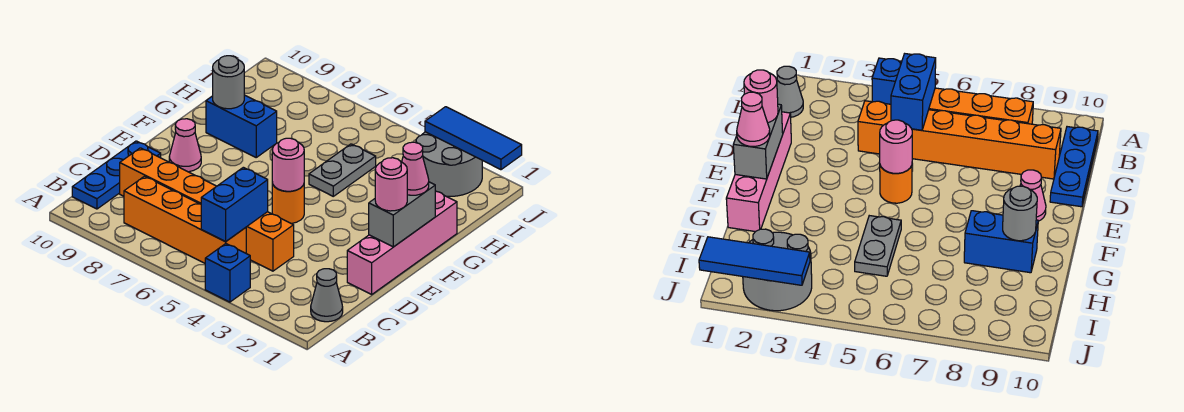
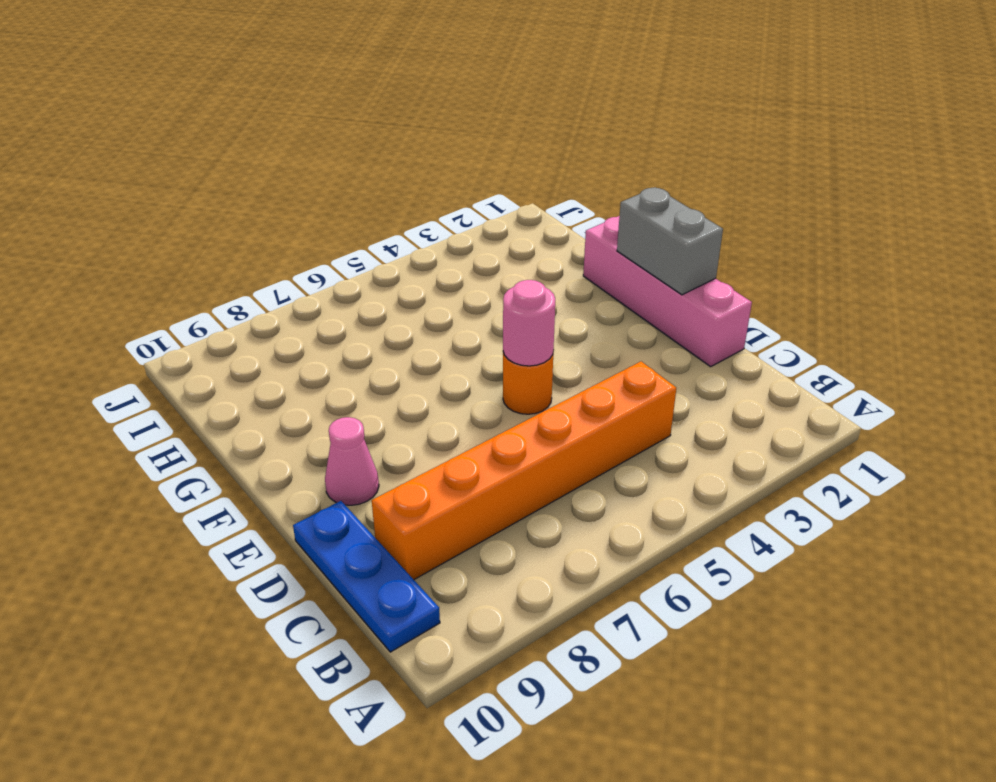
none -> blue 1x1 brick [205,244,250,302]
none -> grey 1x1 cone [311,269,343,322]
none -> orange 1x4 brick [124,176,246,263]

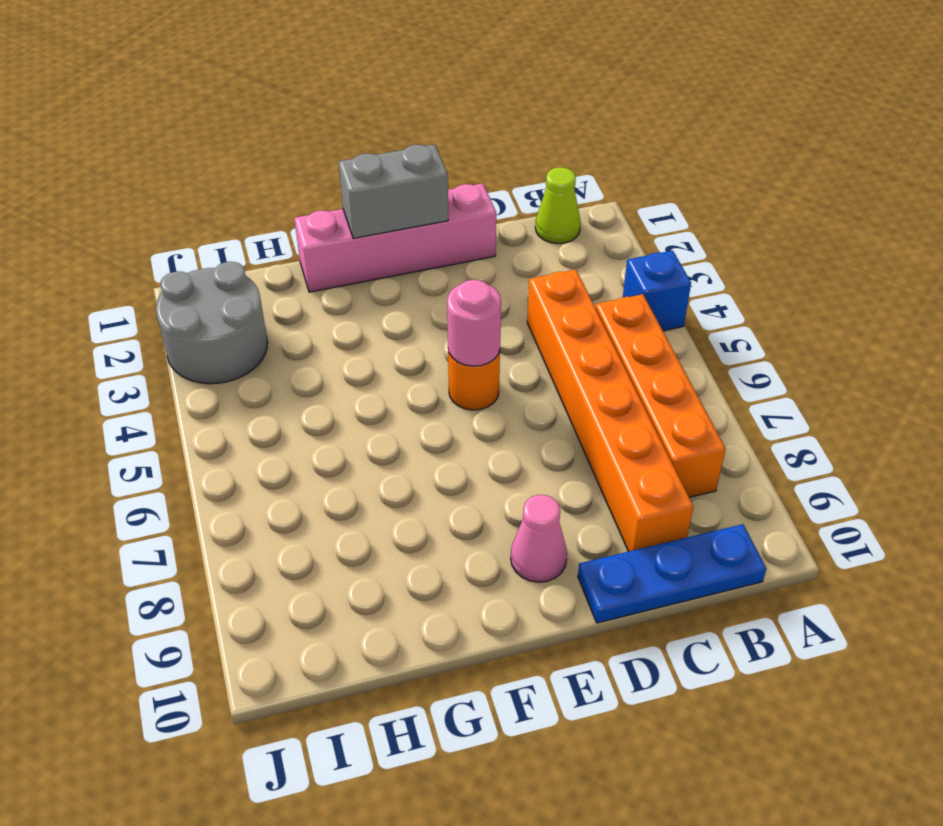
lime 1x1 cone [535,167,581,243] -> grey 1x1 cone [311,269,343,322]
none -> grey 1x2 plate [309,144,376,196]
none -> blue 1x2 brick [206,95,277,157]
none -> blue 1x2 brick [201,167,268,242]

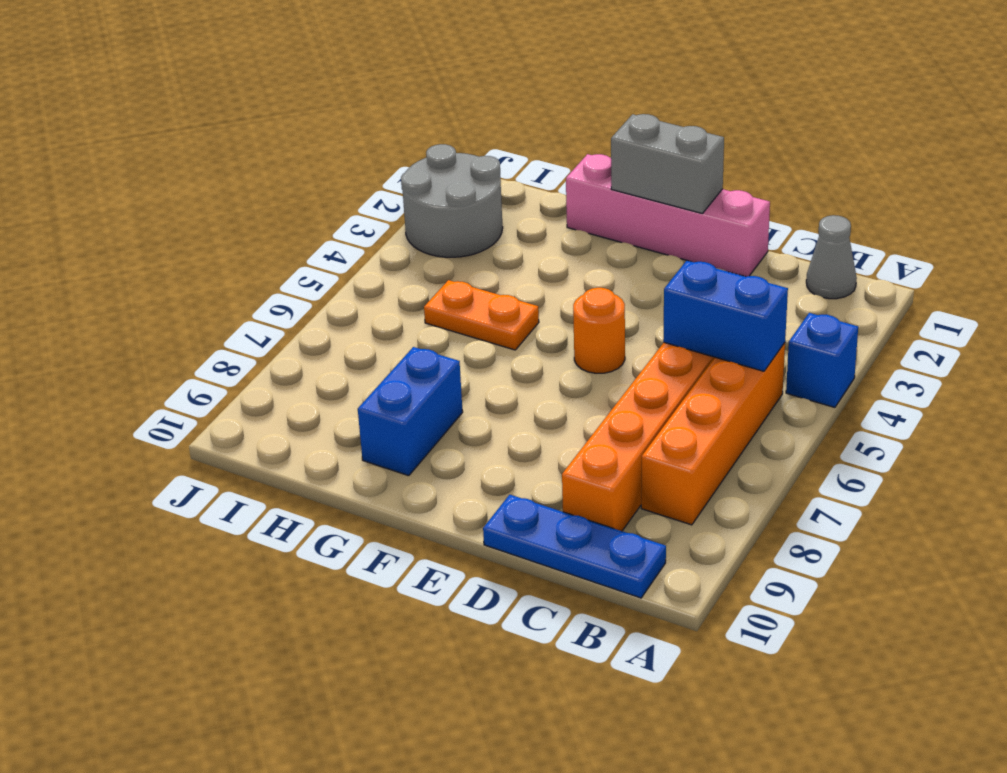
orange 1x2 plate [424,280,539,350] -> grey 1x2 plate [309,144,376,196]
none -> pink 1x1 cone [169,119,201,172]
none -> pink 1x1 round brick [272,138,304,191]
none -> grey 1x1 round brick [213,56,244,109]

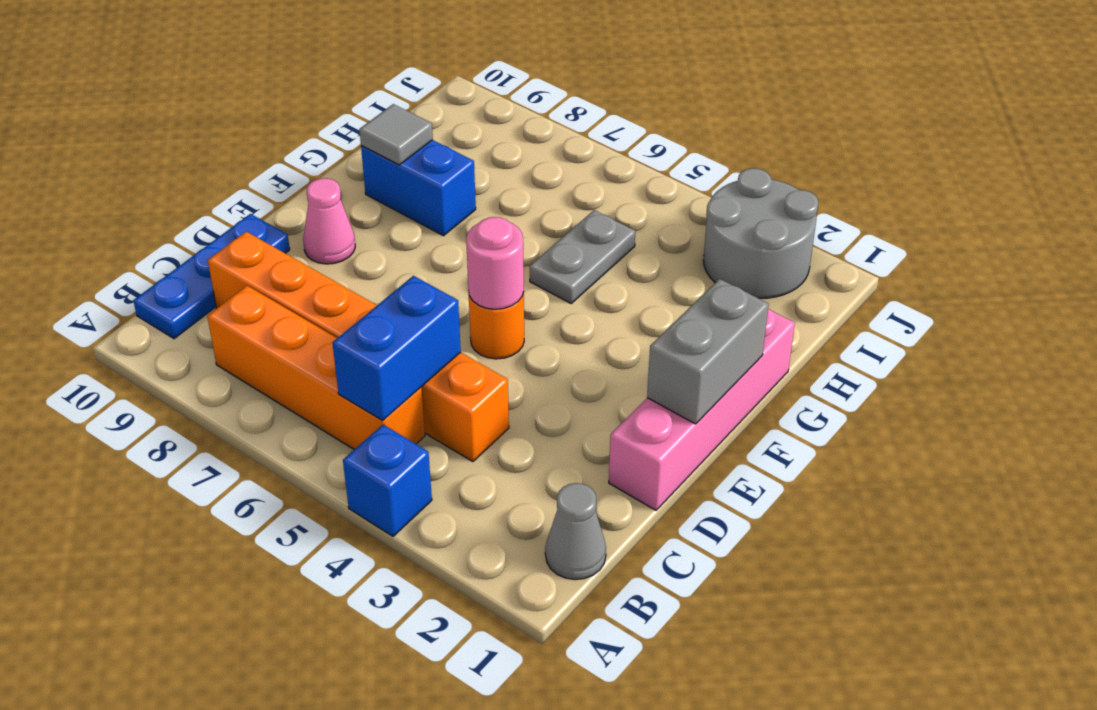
grey 1x1 tile [359,104,433,165] -> grey 1x1 round brick [213,56,244,109]
none -> blue 1x3 tile [425,107,522,170]
none -> pink 1x1 round brick [375,158,407,211]
none -> pink 1x1 cone [402,142,429,195]

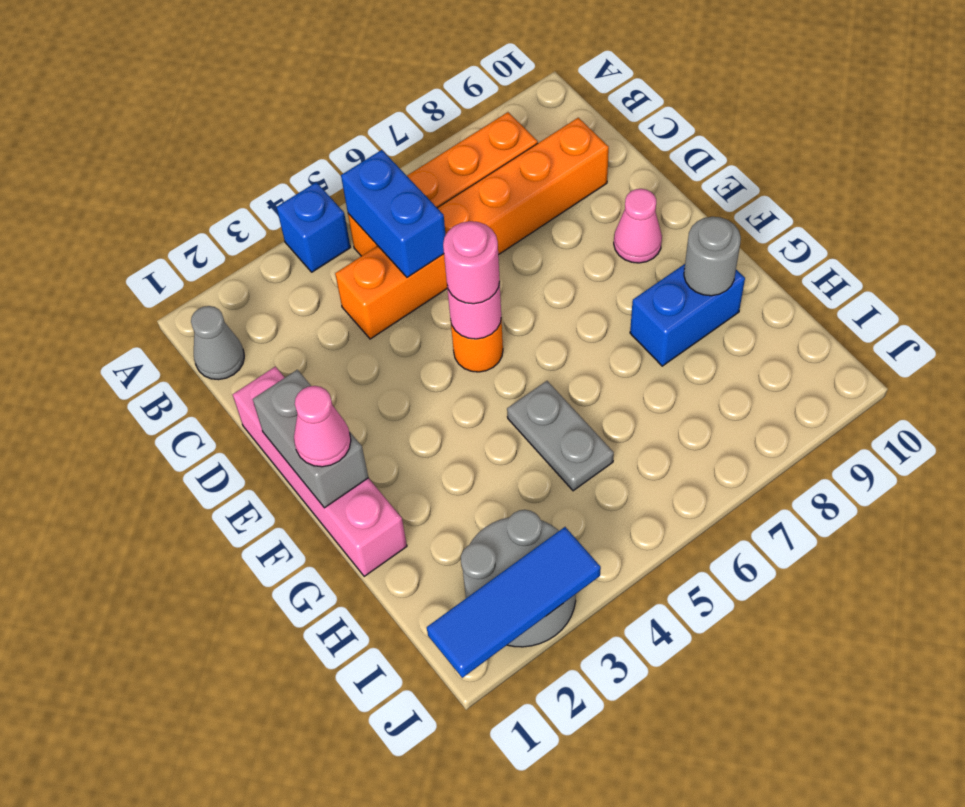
pink 1x1 round brick [443,221,500,304] -> pink 1x1 round brick moved to [375,158,407,211]
none -> blue 1x3 plate [72,141,161,209]

